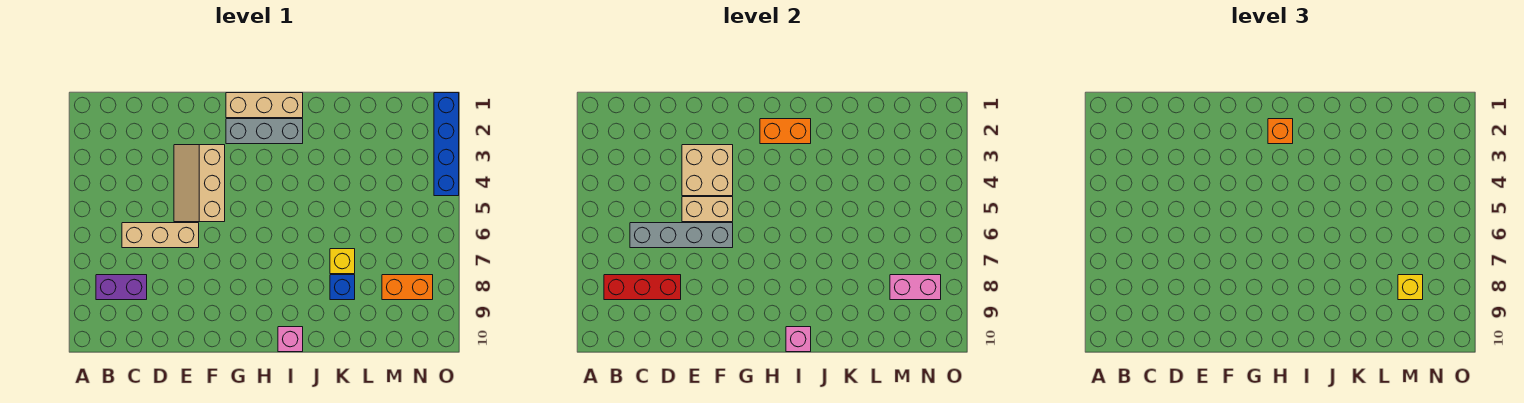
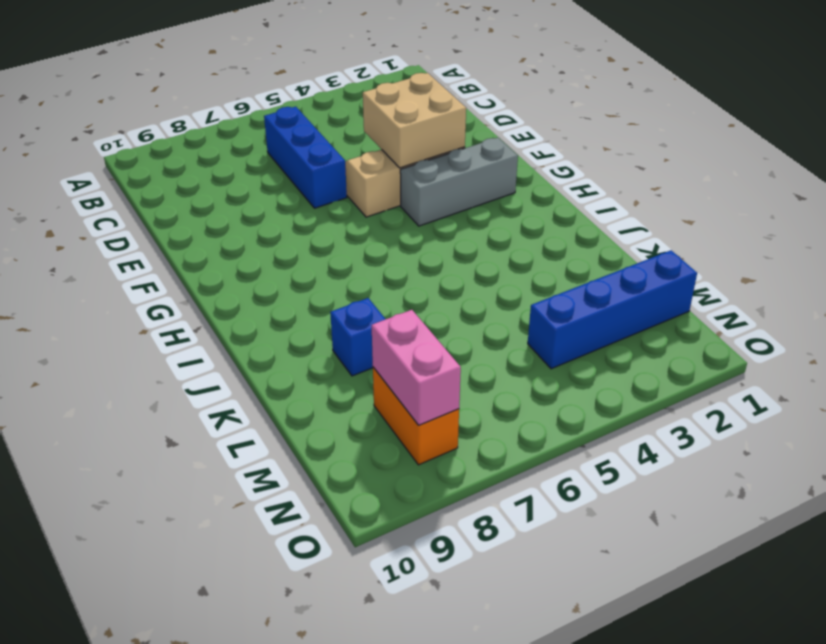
blue 1x3 brick [264,107,347,208] -> tan 1x3 brick [122,223,199,248]
grey 1x3 brick [400,138,518,226] -> grey 1x3 brick turned to [226,119,303,144]
blue 1x4 brick [528,250,697,369] -> blue 1x4 brick moved to [434,93,459,196]
none -> purple 1x2 brick [96,275,147,300]
none -> tan 1x3 brick [226,93,303,118]
none -> pink 1x1 brick [278,327,303,352]

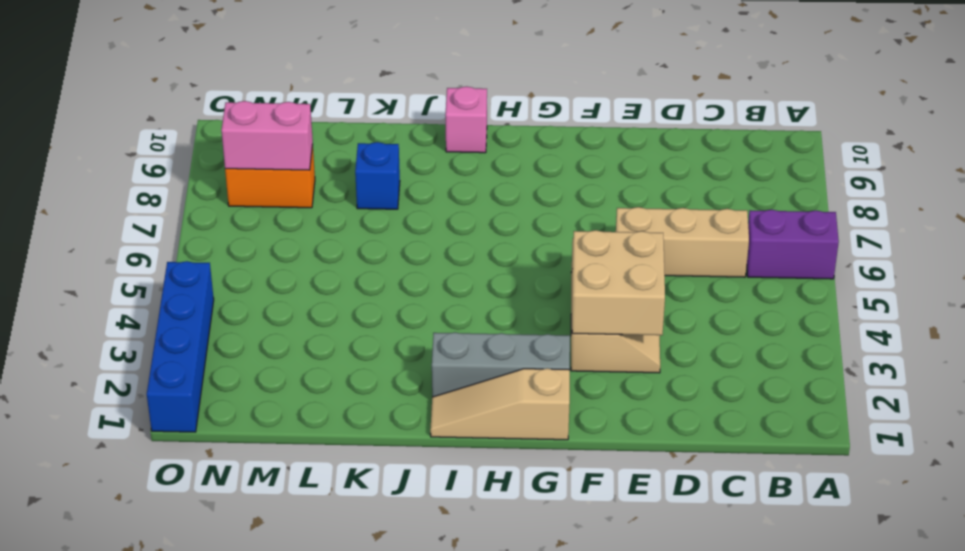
purple 1x2 brick [747,210,839,279] -> purple 1x2 brick moved to [96,275,147,300]
tan 1x3 slope [430,368,570,440] -> tan 1x3 brick [226,93,303,118]
none -> yellow 1x1 brick [330,249,355,274]
none -> red 1x3 brick [604,275,681,300]
none -> grey 1x4 brick [630,223,733,248]

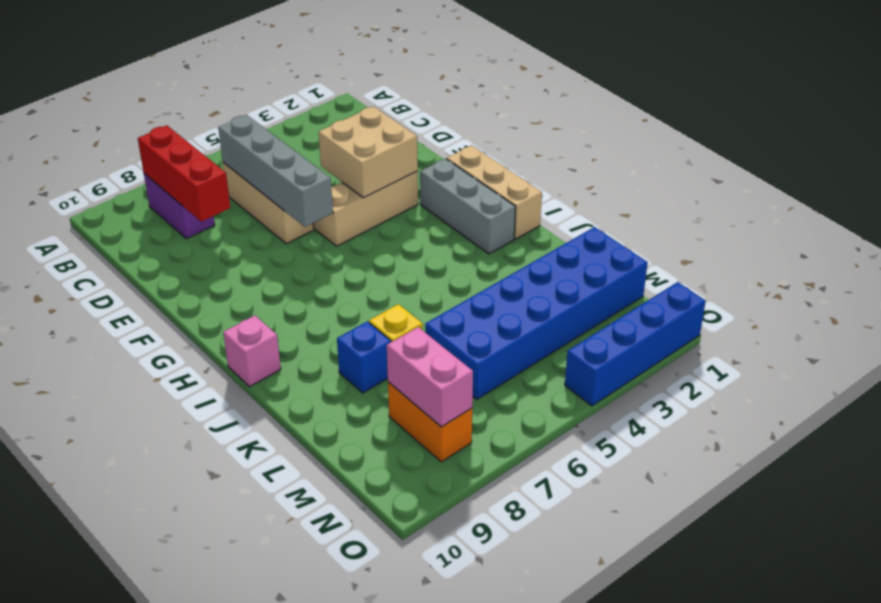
blue 2x6 brick [425,227,648,399] -> none
none -> tan 1x2 brick [682,197,733,222]
none -> orange 1x2 brick [760,119,811,144]
none -> pink 1x1 brick [786,327,811,352]

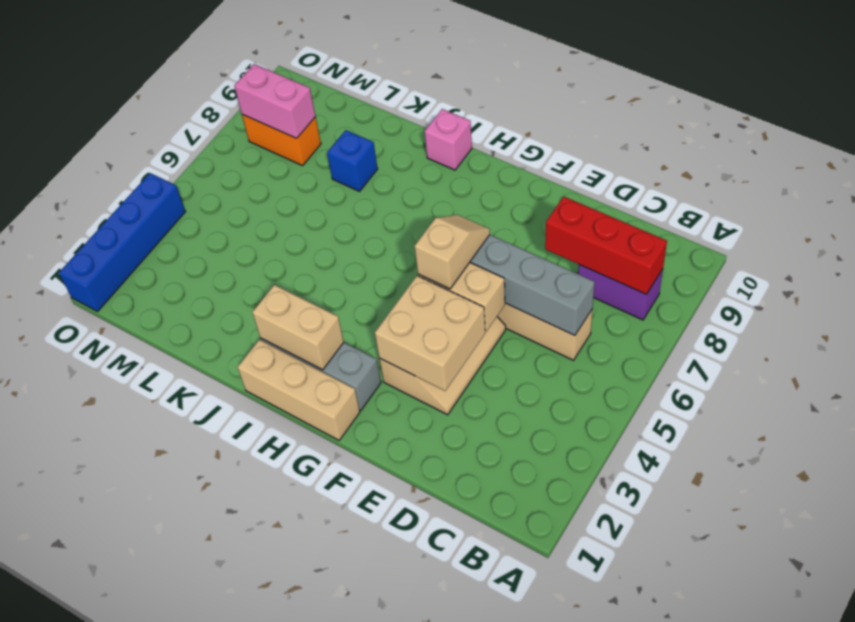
tan 1x2 slope [415,215,490,289] -> none
tan 1x2 brick [252,285,344,370] -> orange 1x2 brick [760,119,811,144]
none -> yellow 1x1 brick [330,249,355,274]
none -> pink 1x1 brick [786,327,811,352]
none -> orange 1x1 brick [1268,119,1293,144]

